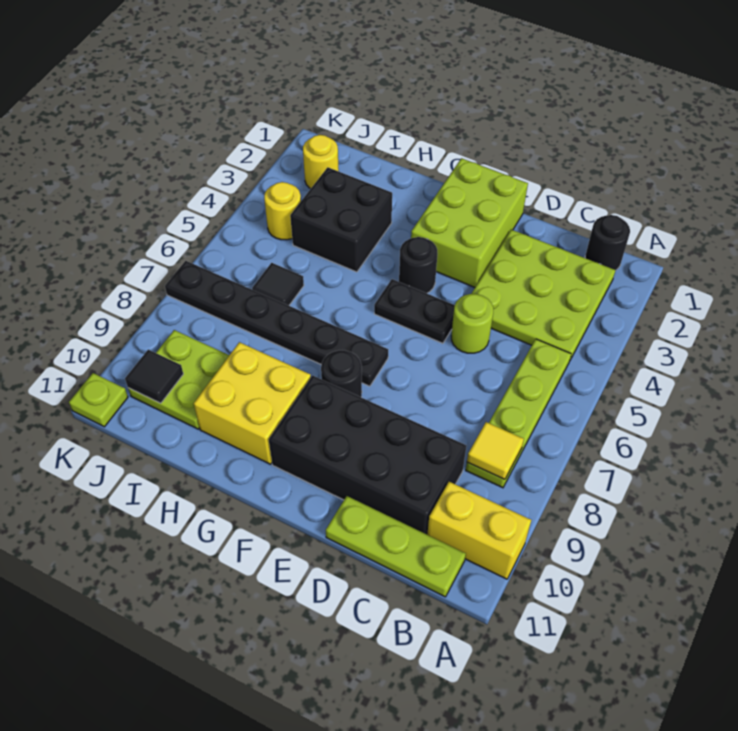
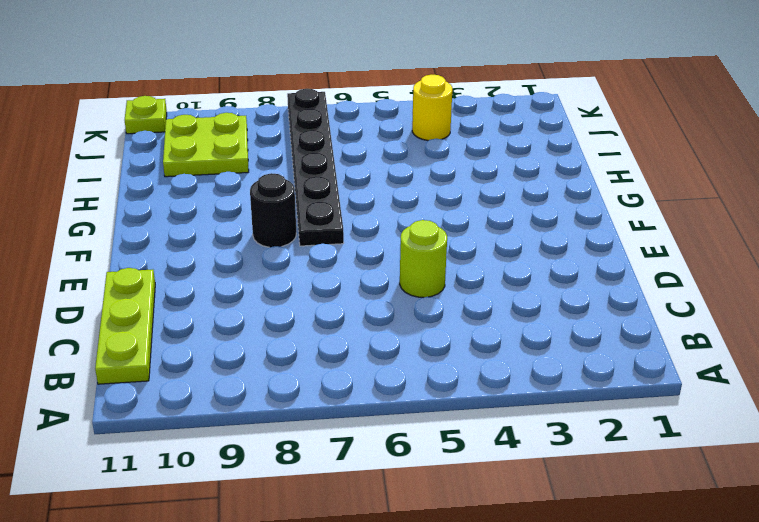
none -> yellow 1x2 brick [427,482,531,579]
none -> black 1x1 round brick [585,215,630,270]
none -> lime 3x3 plate [471,229,616,360]

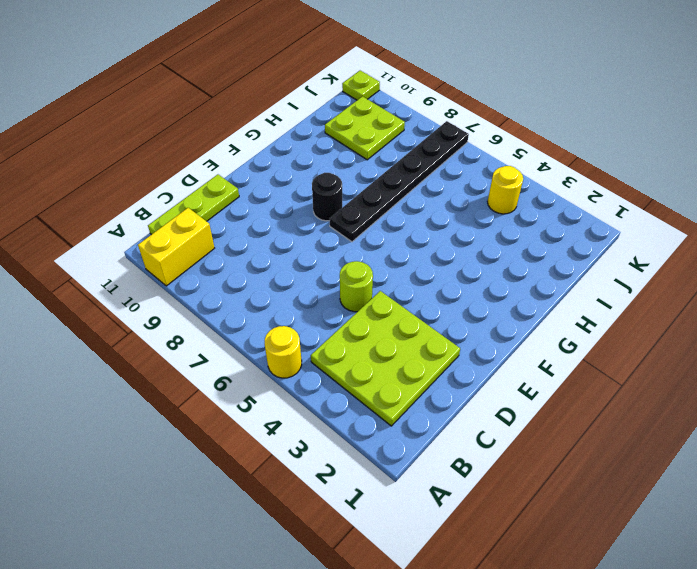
yellow 1x1 round brick [265,326,302,378] -> yellow 1x1 round brick moved to [303,135,339,189]
none -> black 1x1 round brick [585,215,630,270]
none -> lime 1x4 plate [466,339,571,488]
none -> black 2x4 brick [269,375,466,534]

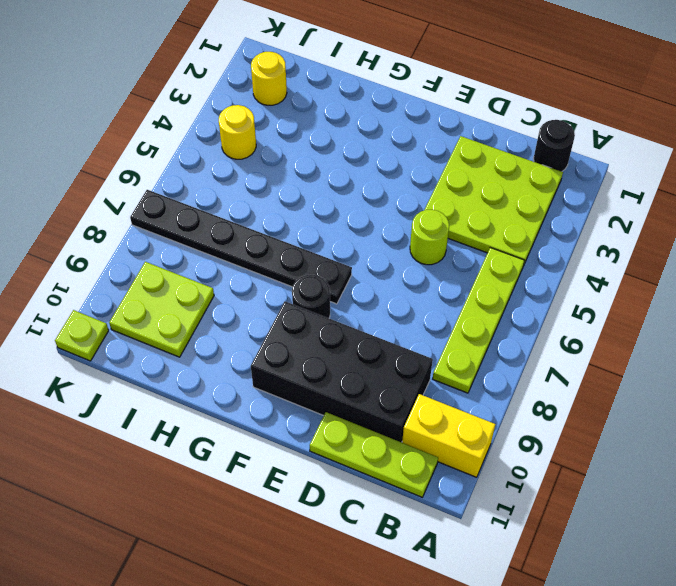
none -> lime 2x3 brick [411,158,528,287]
none -> black 1x2 plate [374,279,455,343]
none -> black 1x1 round brick [399,237,438,293]

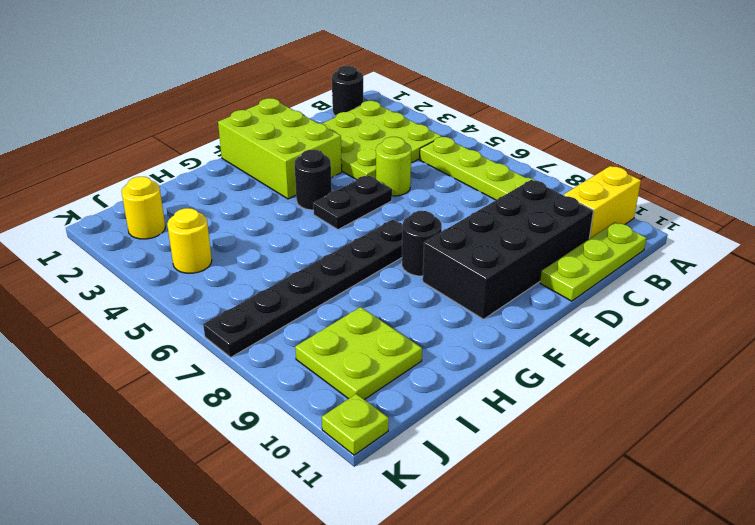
none -> yellow 2x2 brick [194,342,311,464]
none -> black 2x2 brick [290,167,392,272]
none -> black 1x1 tile [252,263,304,306]

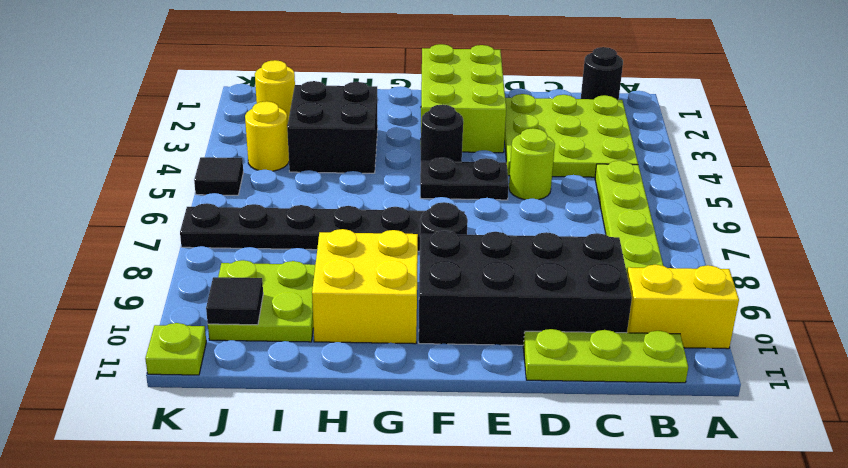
black 1x1 tile [194,157,243,195] -> black 1x1 tile moved to [252,263,304,306]
none -> yellow 1x1 tile [467,422,524,479]

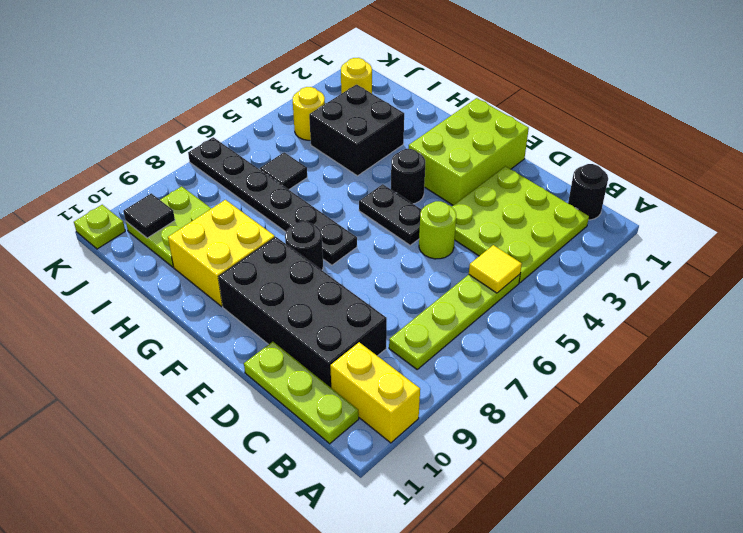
yellow 1x1 tile [469,245,522,293] -> yellow 1x1 tile moved to [467,422,524,479]

